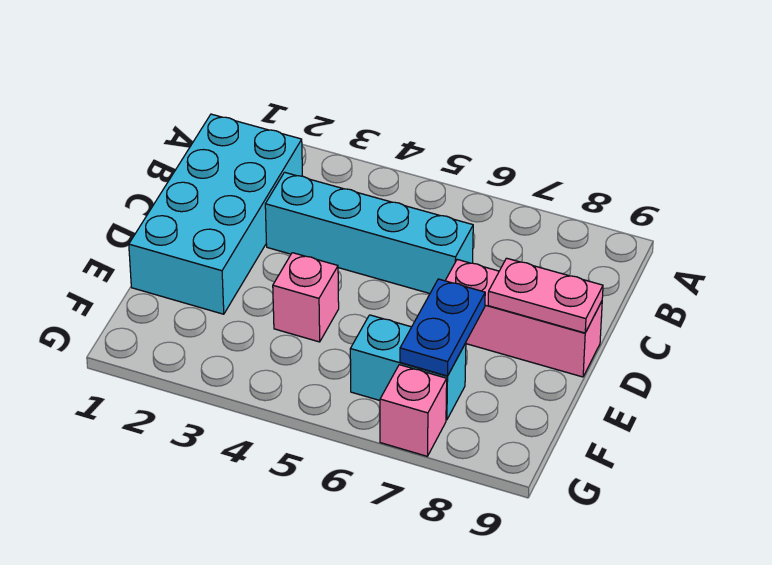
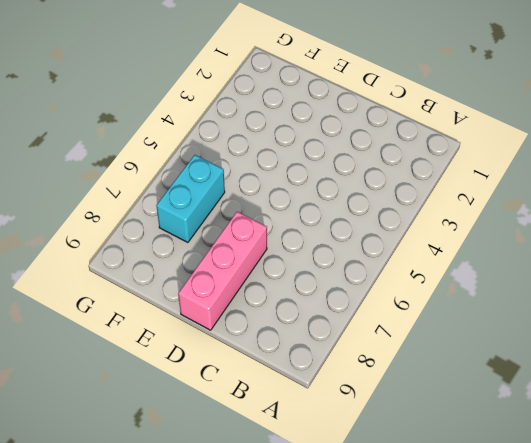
none -> cyan 2x4 brick [129,114,302,314]
none -> cyan 1x4 brick [265,172,473,293]

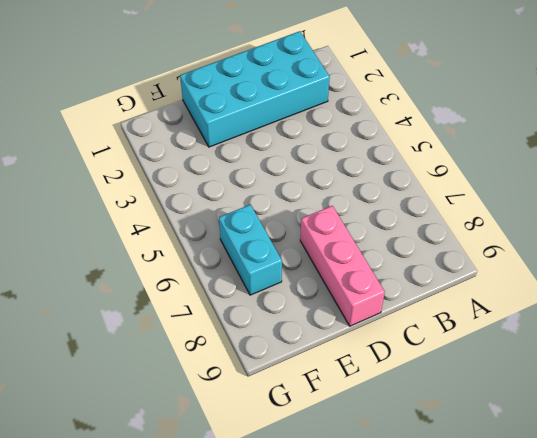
none -> cyan 1x4 brick [265,172,473,293]
none -> pink 1x1 brick [273,253,339,342]

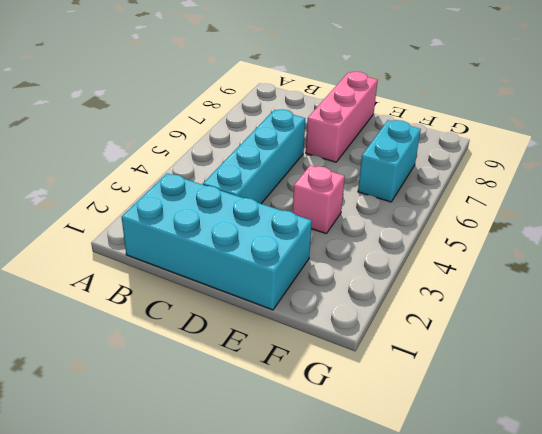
none -> pink 1x1 brick [380,365,447,456]
none -> pink 1x2 plate [488,258,603,333]

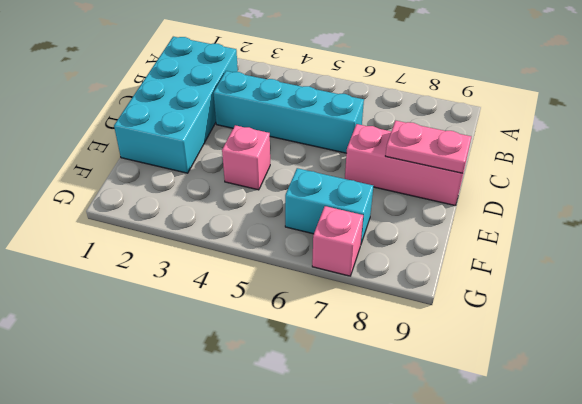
none -> blue 1x2 plate [400,279,485,376]

